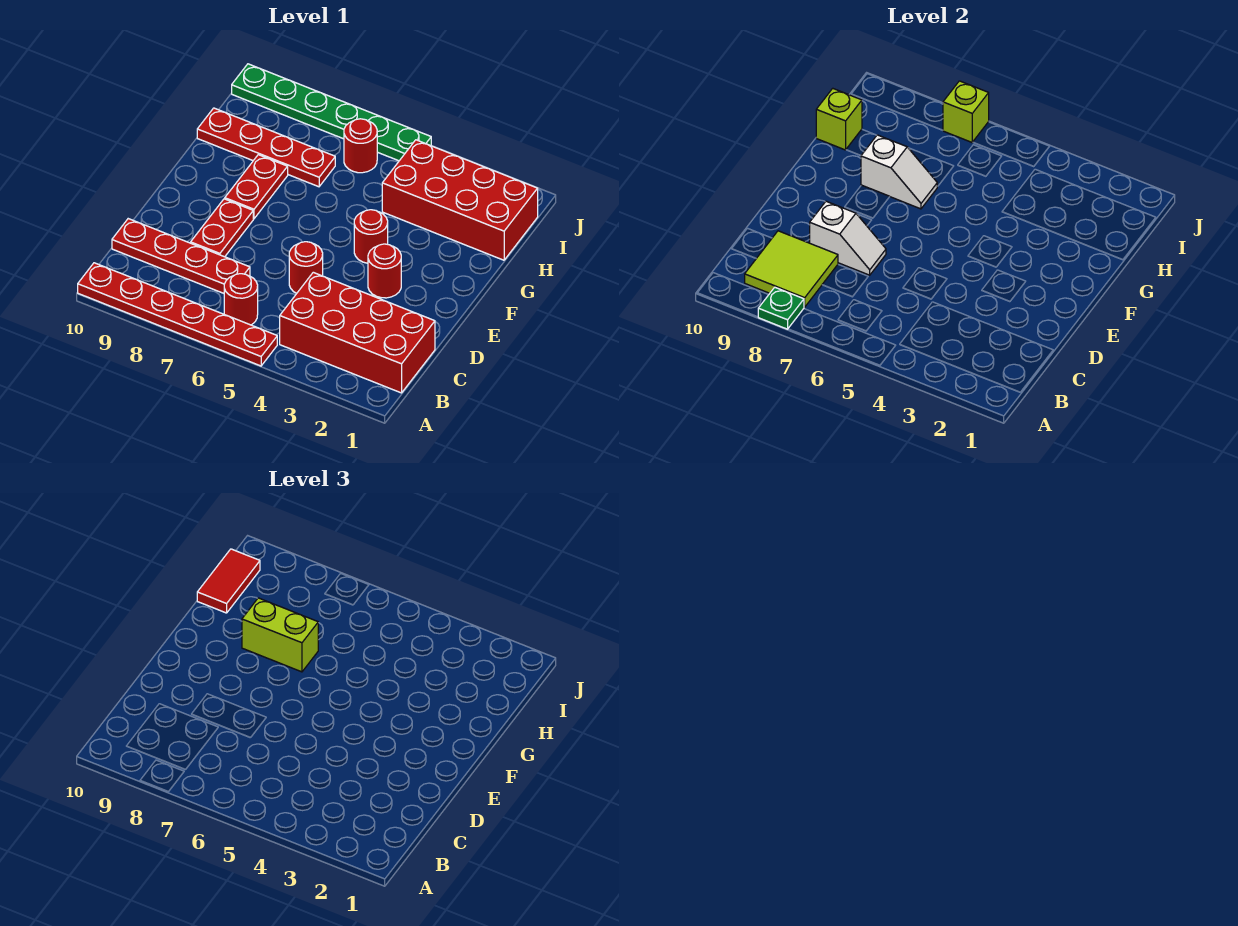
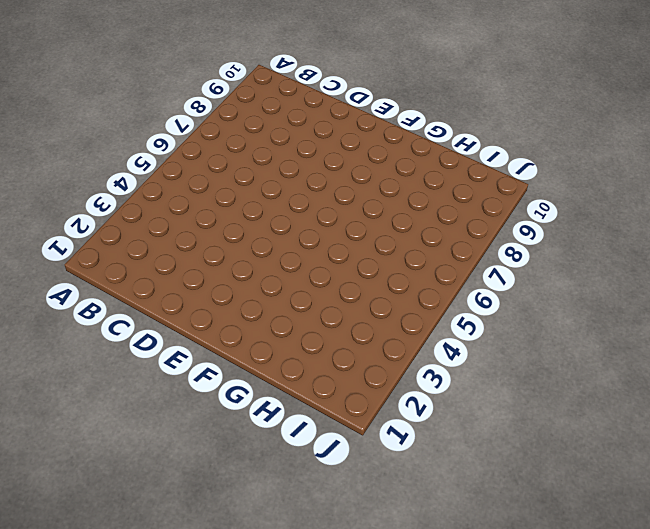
none -> red 1x6 plate [78,263,277,366]
none -> red 2x4 brick [280,272,435,393]
none -> red 1x1 round brick [224,274,258,325]

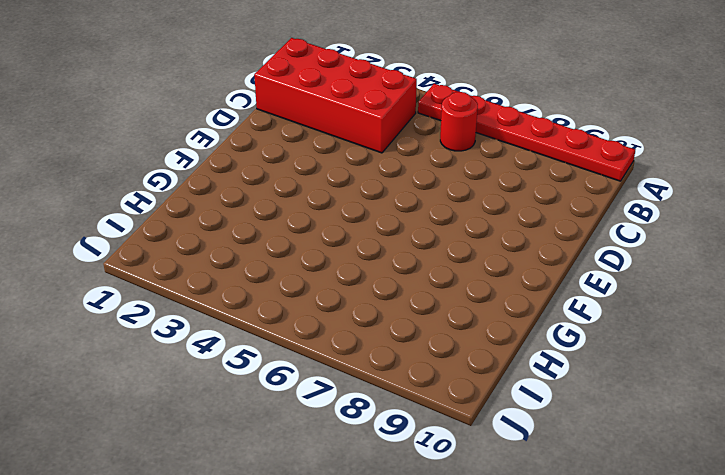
none -> red 1x4 plate [112,219,250,293]
none -> red 1x1 round brick [289,242,323,293]
none -> red 1x2 plate [191,199,253,257]

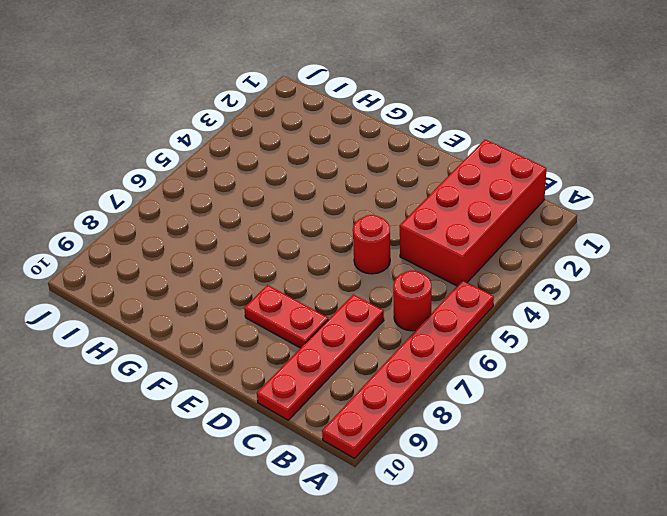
none -> red 1x1 round brick [368,244,401,298]
none -> red 1x1 round brick [354,210,388,263]
none -> red 1x2 plate [225,155,288,219]

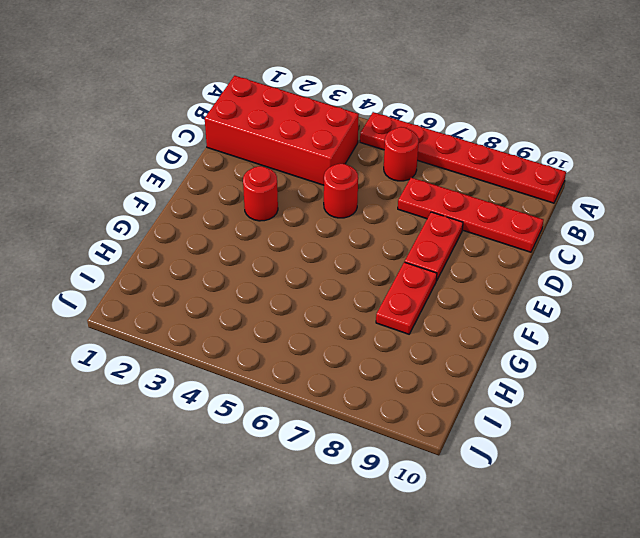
none -> red 1x1 round brick [354,210,388,263]
none -> red 2x4 brick [382,140,538,260]
none -> red 1x4 plate [197,108,335,187]

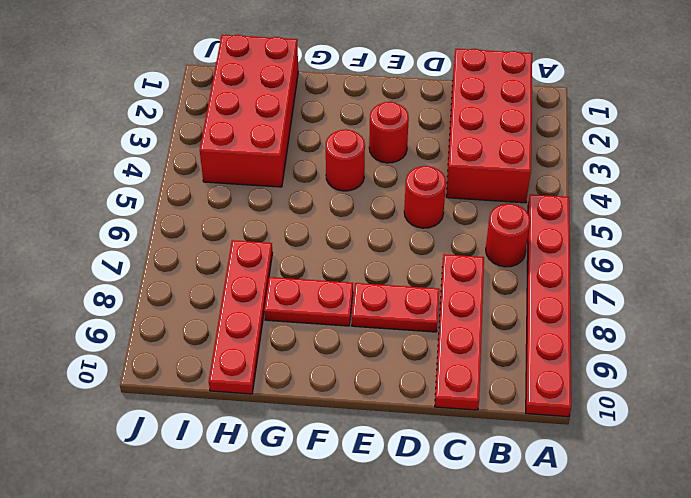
none -> red 1x1 round brick [344,119,377,173]
none -> green 1x6 plate [232,64,431,161]
none -> green 1x1 plate [758,287,804,329]

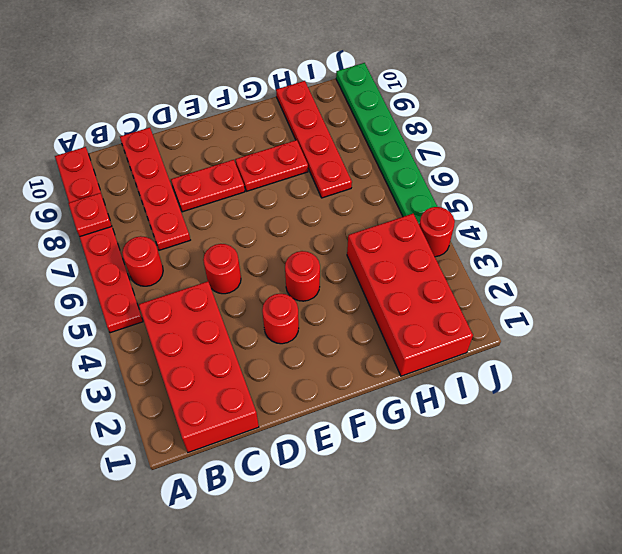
red 1x1 plate [68,193,112,237] -> green 1x1 plate [758,287,804,329]
red 1x1 round brick [419,207,455,257] -> red 1x1 round brick moved to [344,119,377,173]
none -> lime 2x2 tile [745,231,838,307]
none -> white 1x2 slope [810,201,886,275]
none -> white 1x2 slope [861,135,937,209]

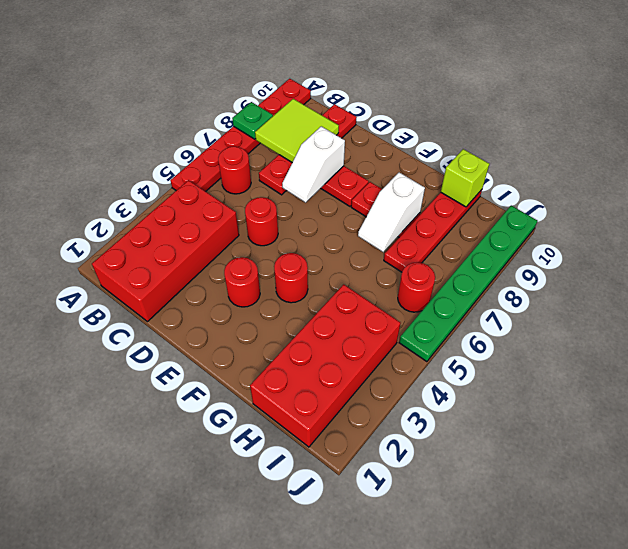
none -> lime 1x1 brick [943,81,989,142]
none -> lime 1x2 brick [242,598,318,672]
none -> red 1x2 tile [197,549,260,613]

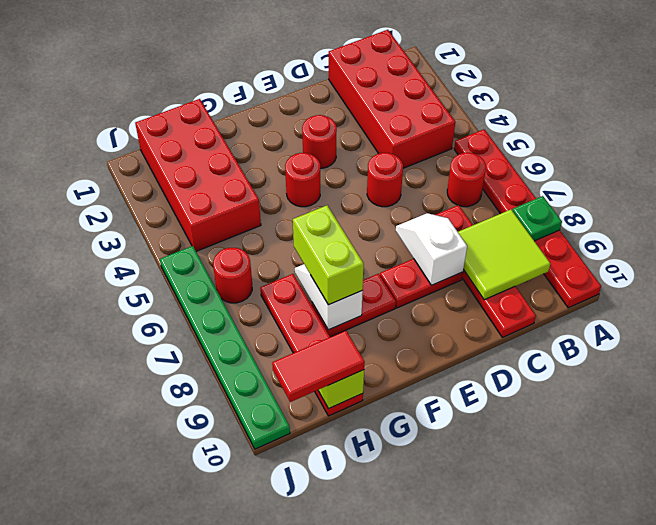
none -> lime 1x1 brick [943,81,989,142]

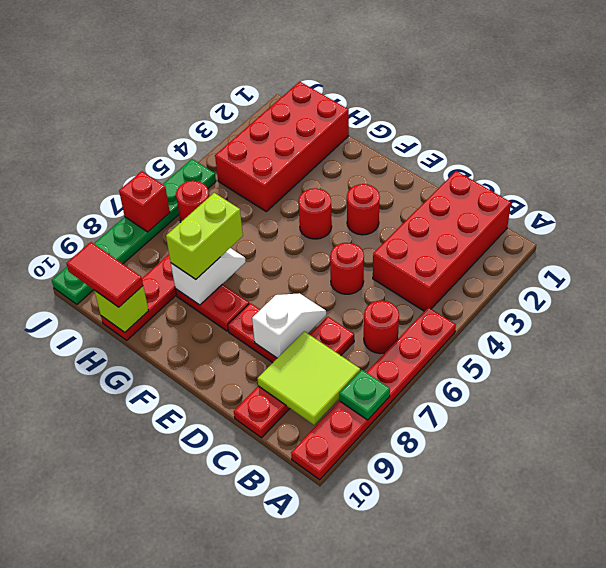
red 1x1 brick [119,171,170,232] -> lime 1x1 brick [943,81,989,142]

